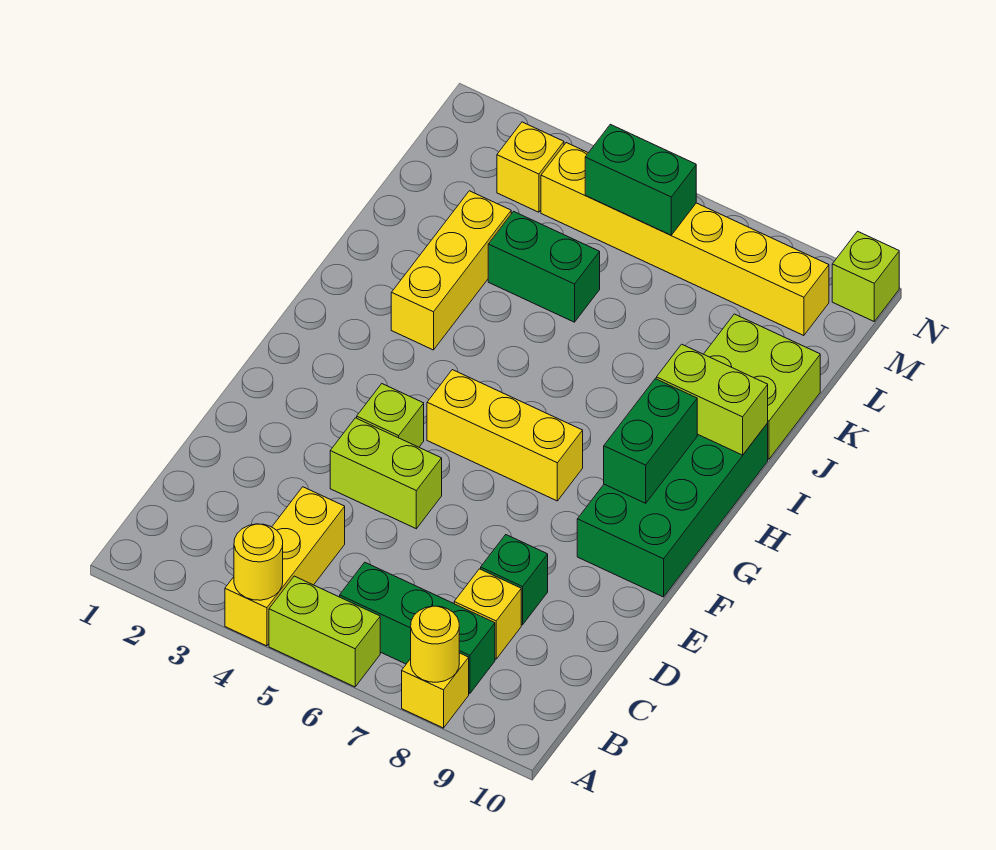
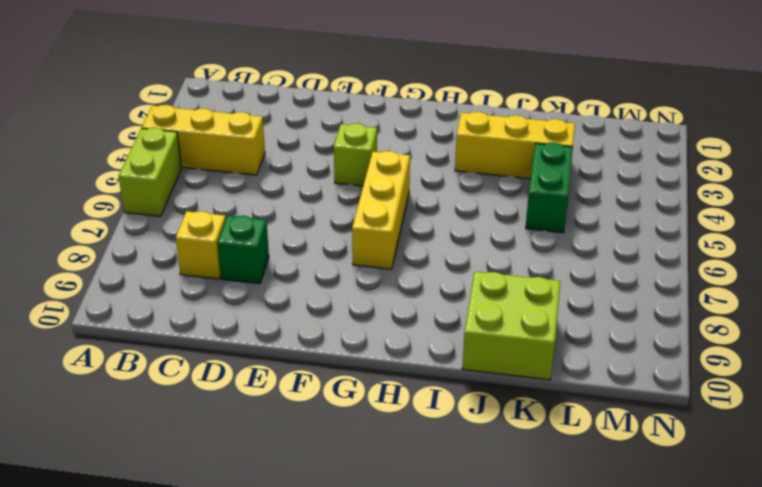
none -> yellow 1x1 brick [402,653,469,728]
none -> green 1x3 brick [340,562,495,694]
none -> lime 1x2 brick [330,418,442,529]

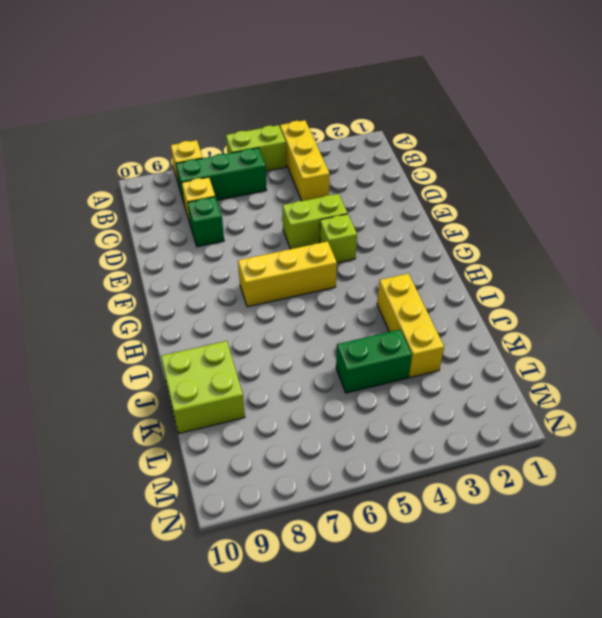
none -> green 2x4 brick [577,423,768,597]
none -> yellow 1x1 brick [497,122,564,212]
none -> yellow 1x6 brick [541,143,829,336]

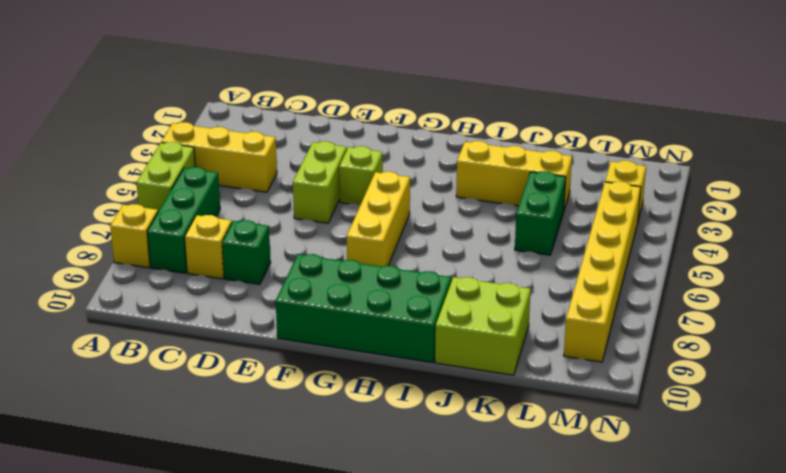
none -> lime 1x1 brick [832,231,899,321]
none -> yellow 1x1 round brick [234,524,283,600]
none -> yellow 1x1 round brick [411,606,459,682]

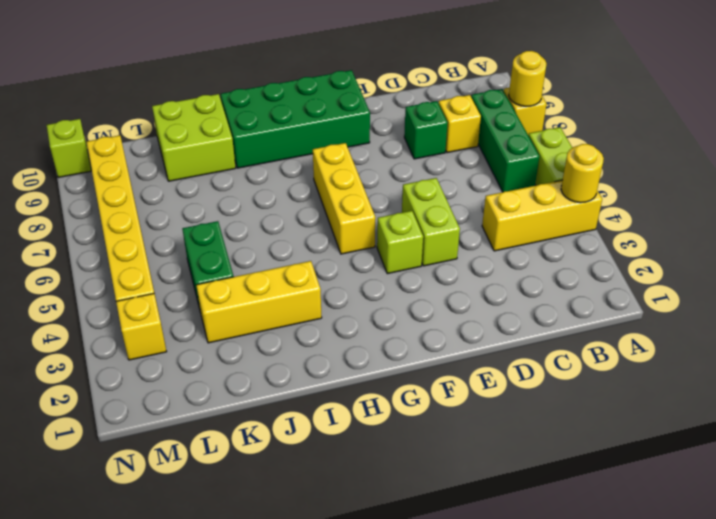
none -> green 1x2 brick [604,379,697,503]
none -> lime 1x2 brick [656,344,768,455]
none -> green 1x2 brick [585,124,696,235]

